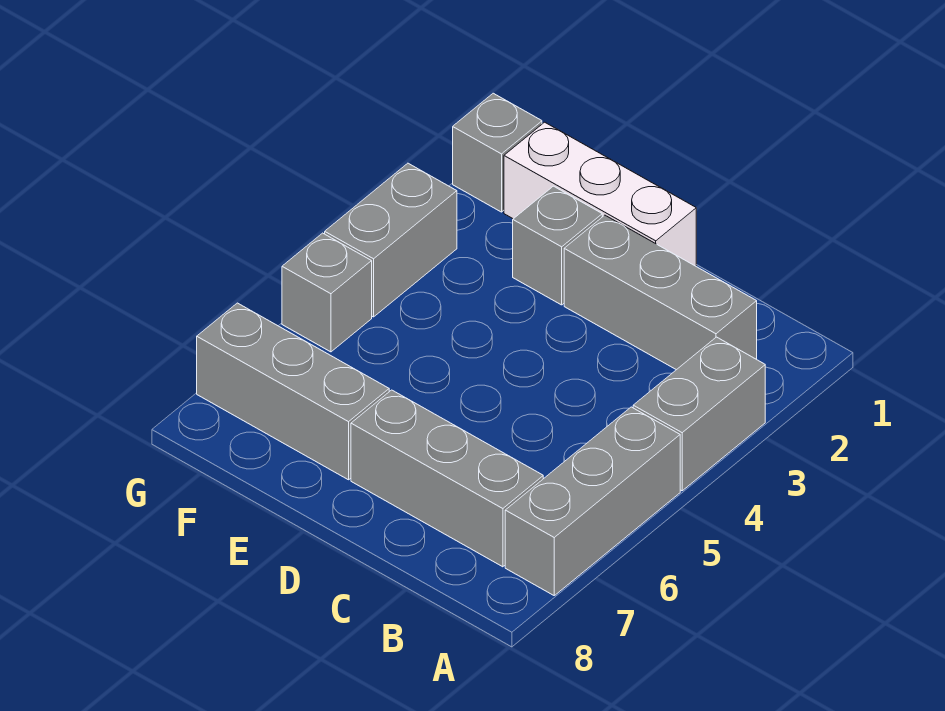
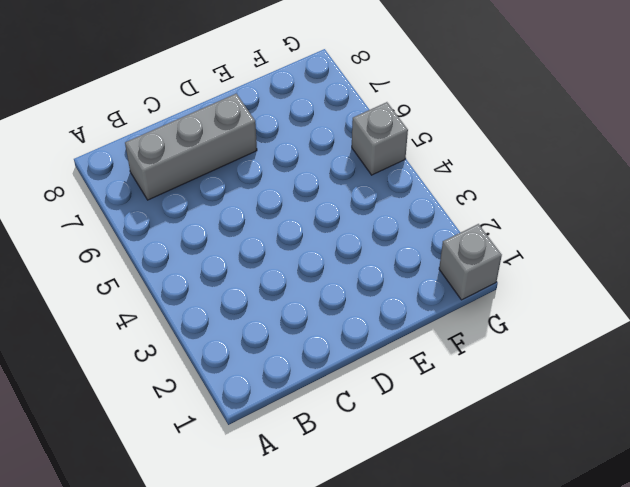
none -> grey 1x2 brick [633,337,765,491]
none -> grey 1x3 brick [505,407,680,595]

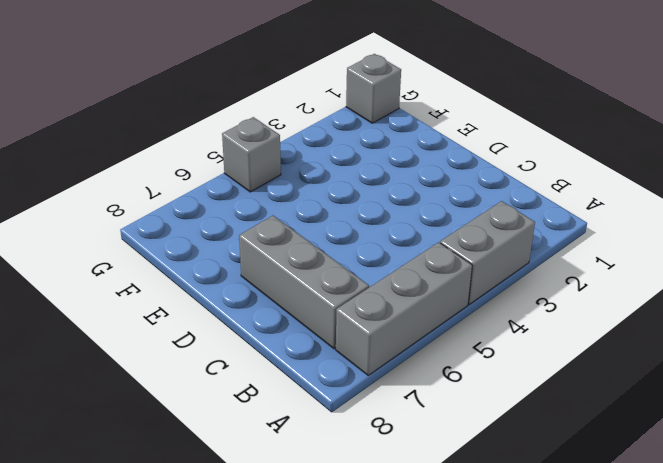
none -> grey 1x3 brick [564,215,757,370]
none -> white 1x3 brick [504,122,696,266]

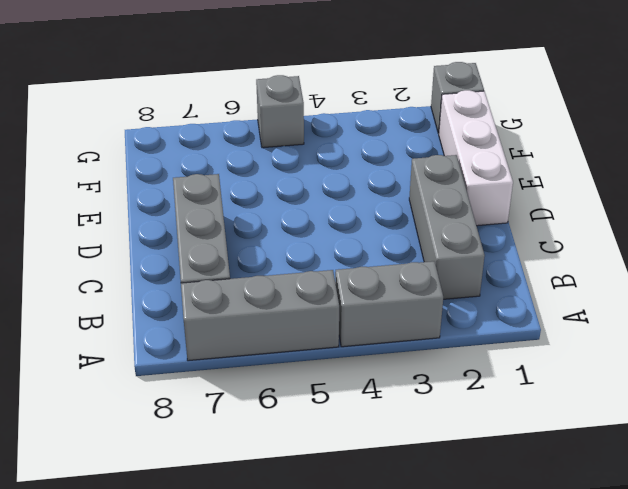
none -> grey 1x1 brick [513,186,602,305]
none -> grey 1x3 brick [197,303,389,480]

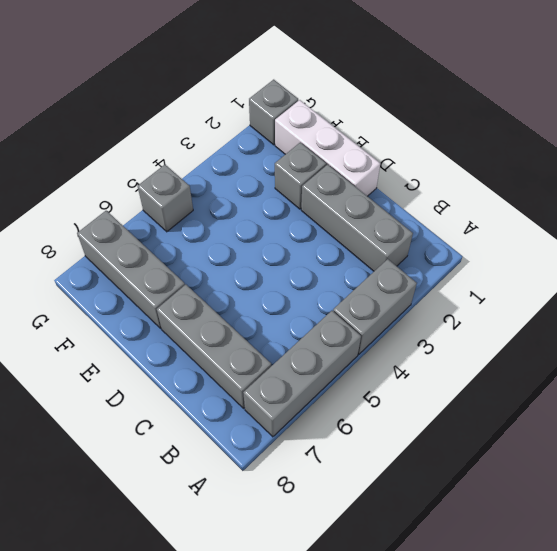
none -> grey 1x2 brick [325,163,457,317]

